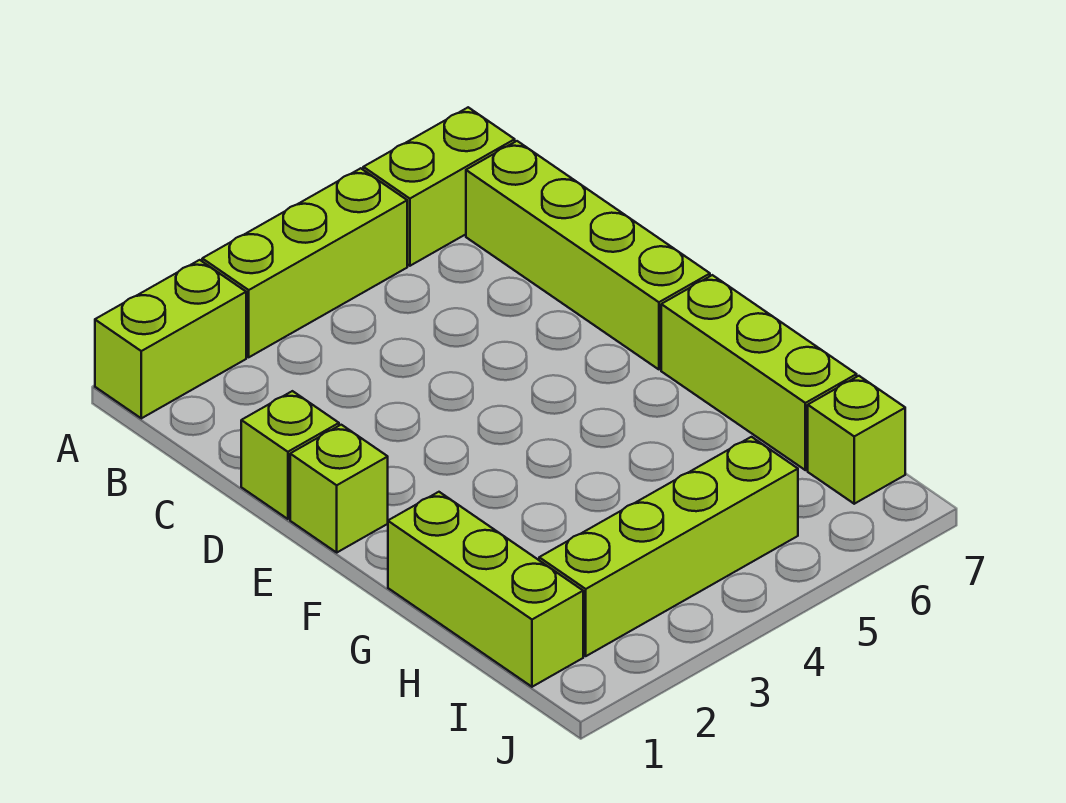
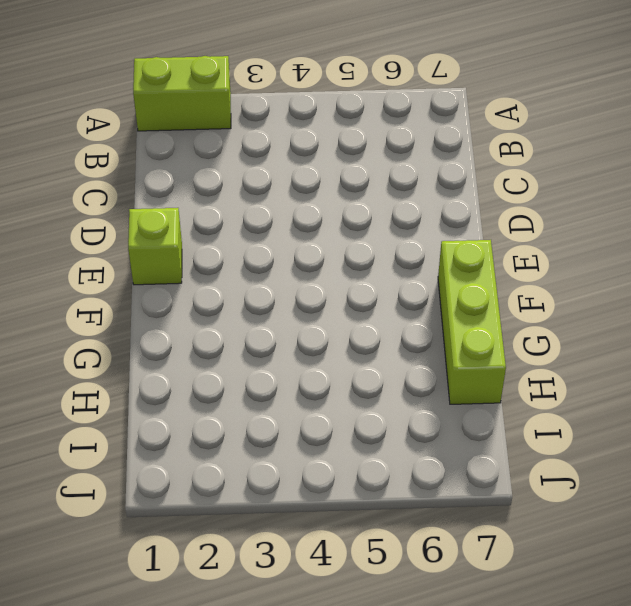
none -> lime 1x3 brick [202,168,407,357]
none -> lime 1x2 brick [363,107,515,266]

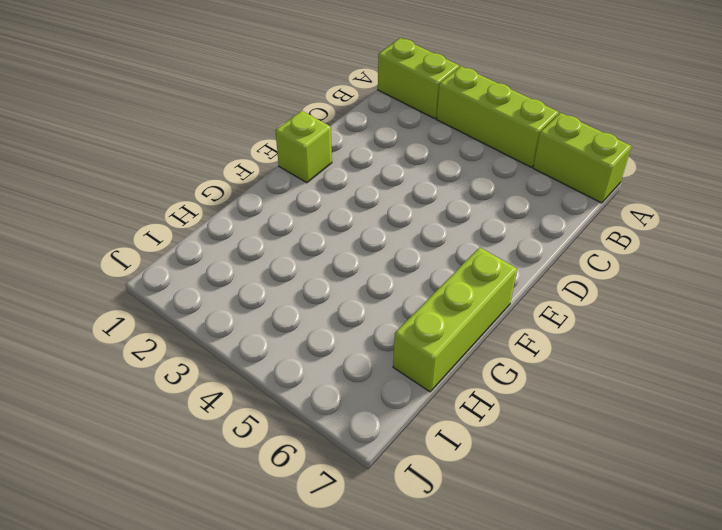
none -> lime 1x4 brick [466,141,710,369]
none -> lime 1x1 brick [241,391,339,519]

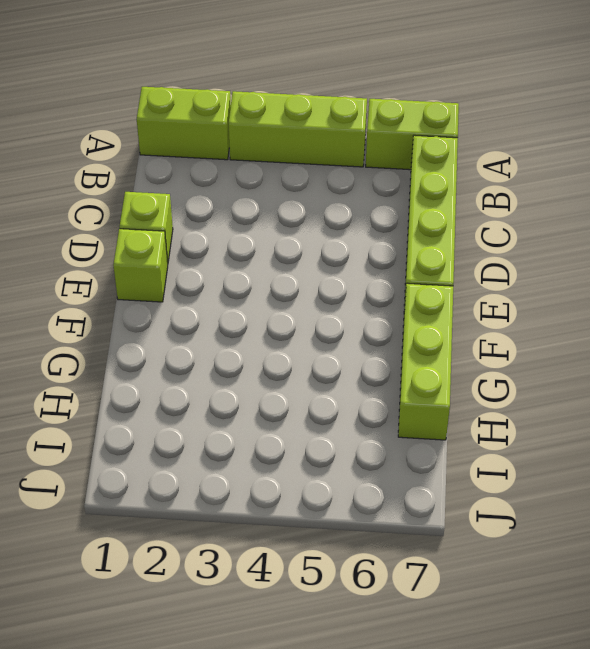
none -> lime 1x3 brick [388,492,583,687]
none -> lime 1x4 brick [539,437,798,656]

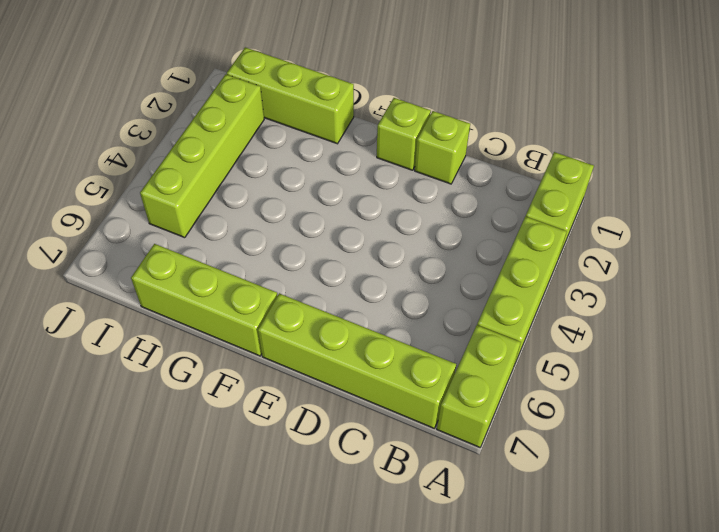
none -> lime 1x1 brick [808,376,905,504]

